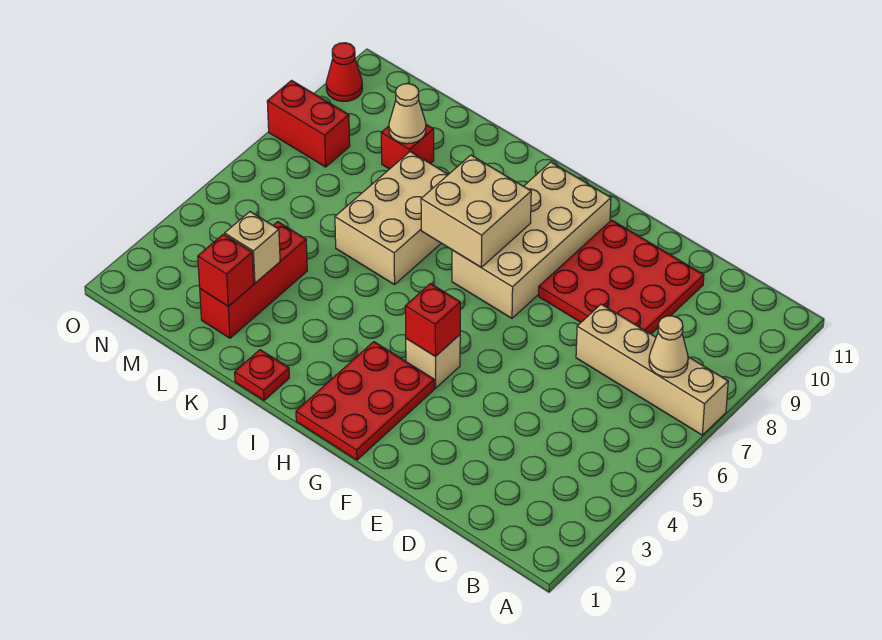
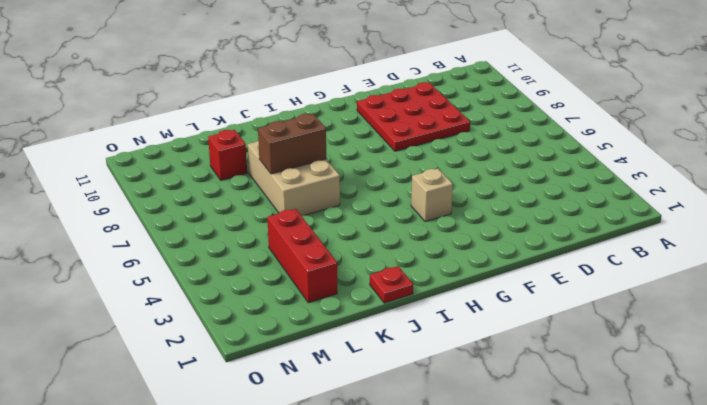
brown 1x2 brick [258,114,326,174] -> none
none -> tan 1x4 brick [576,304,728,435]
none -> red 2x3 plate [296,342,434,460]
none -> tan 2x4 brick [452,162,611,318]

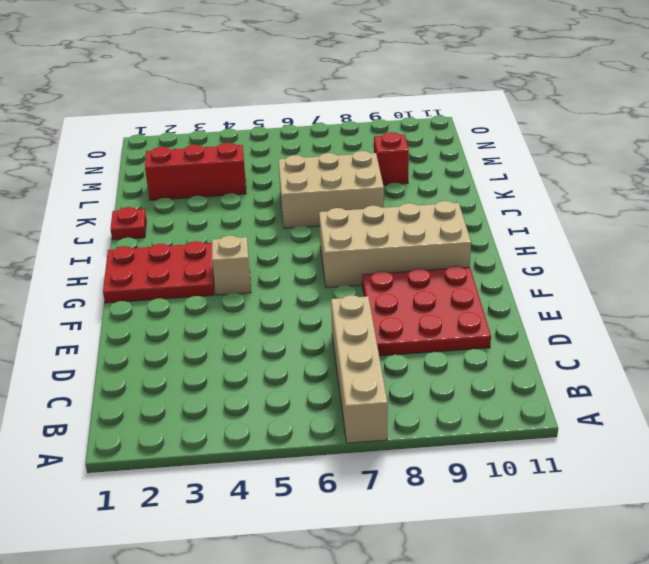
none -> red 1x2 brick [267,80,350,167]
none -> red 1x1 cone [326,43,362,101]
none -> tan 1x1 cone [649,316,688,378]

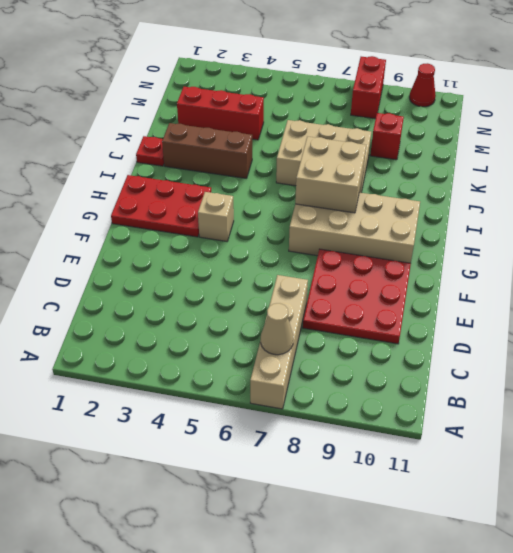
brown 1x3 brick [162,123,252,178] -> none
none -> red 1x1 brick [405,284,460,357]
none -> red 1x1 brick [198,234,254,306]
none -> tan 1x1 brick [225,212,280,283]

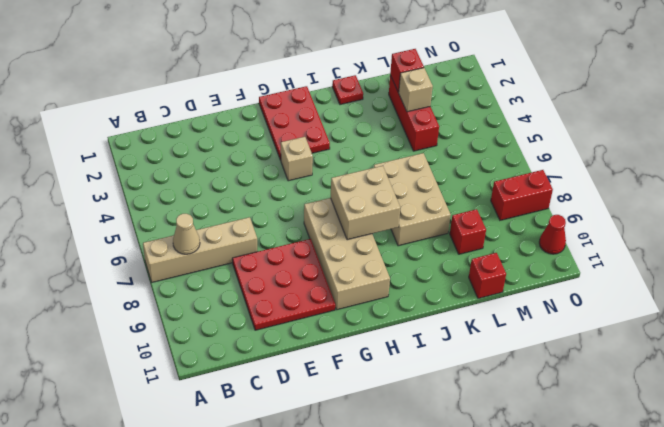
red 1x1 brick [469,253,506,298] -> red 1x1 brick moved to [405,284,460,357]
none -> tan 1x1 cone [389,84,426,144]

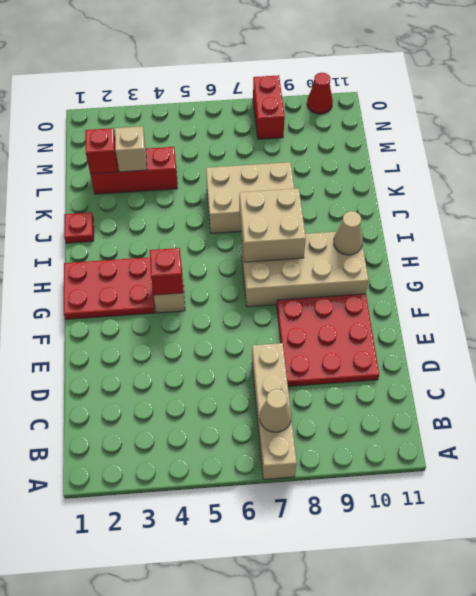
tan 1x1 cone [334,211,363,255] -> tan 1x1 cone moved to [389,84,426,144]
none -> red 1x1 brick [381,125,434,169]

